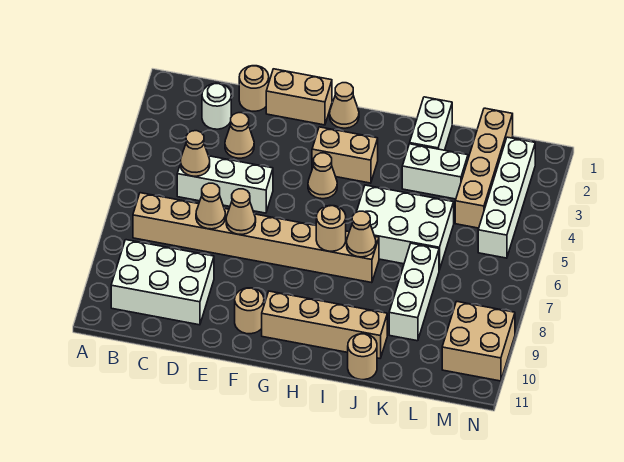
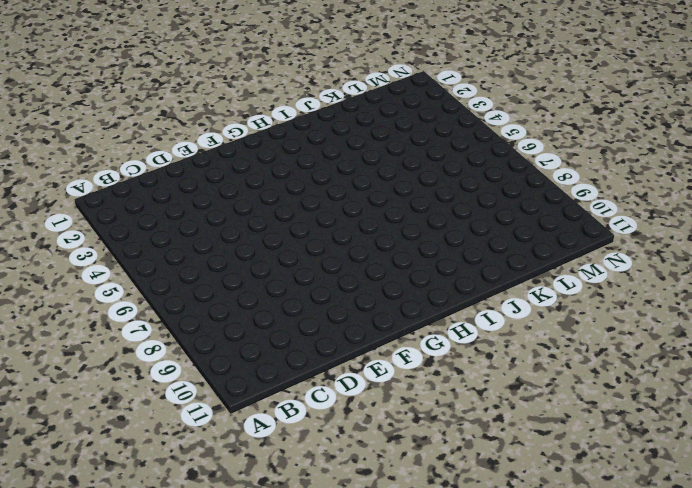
none -> tan 1x8 brick [133,193,379,283]
none -> white 2x3 brick [111,240,214,325]
none -> white 1x1 round brick [202,83,231,129]

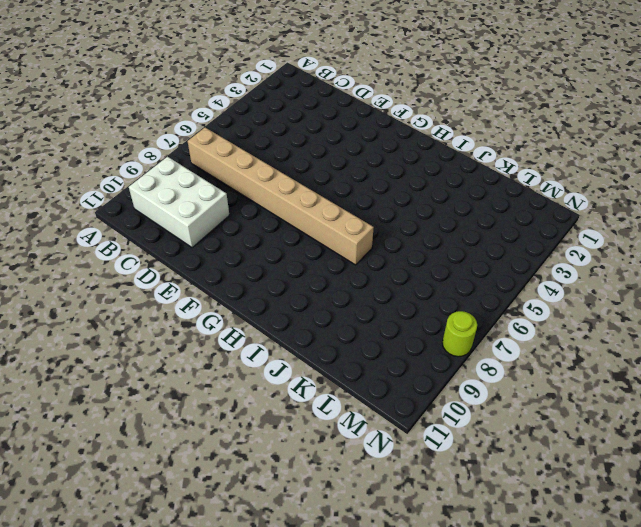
lime 1x1 round brick [442,311,477,357] -> none
none -> white 1x1 round brick [202,83,231,129]
none -> white 1x3 brick [177,156,273,213]
none -> tan 1x1 round brick [239,66,269,111]

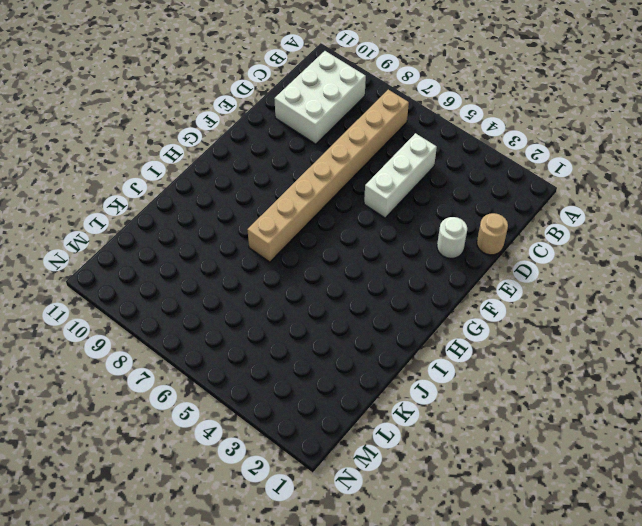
white 1x1 round brick [437,217,467,258] -> white 1x1 round brick moved to [202,83,231,129]
none -> tan 1x1 cone [225,113,254,158]
none -> tan 1x2 brick [266,69,332,125]
none -> tan 1x1 round brick [235,288,264,334]

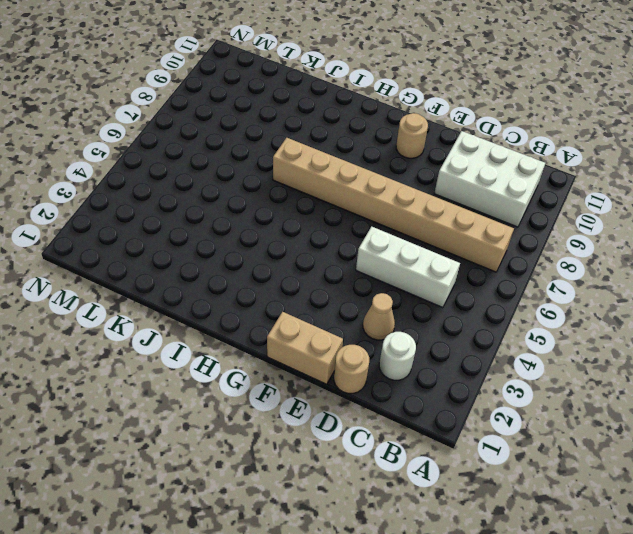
none -> tan 1x1 cone [330,83,359,128]
none -> tan 1x2 brick [312,127,378,183]
none -> tan 1x1 cone [308,153,337,199]

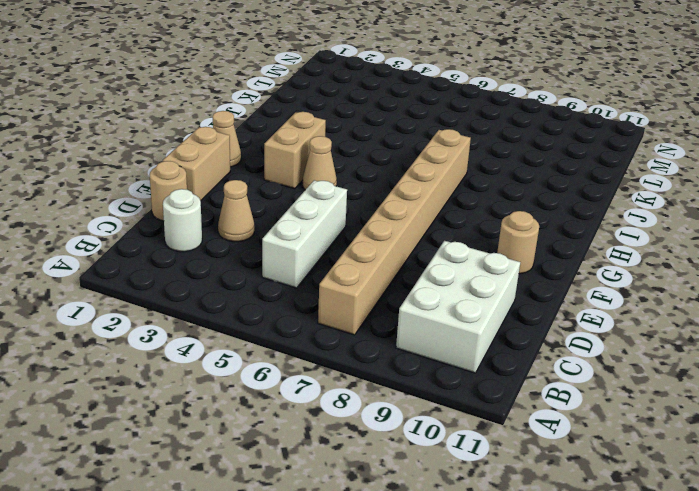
none -> tan 1x4 brick [262,291,387,358]
none -> white 2x3 brick [357,185,454,270]
none -> white 1x2 brick [410,97,452,150]

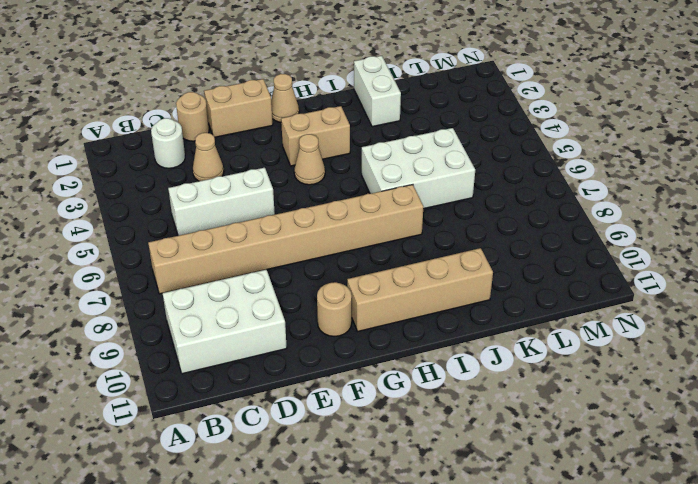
none -> white 1x2 brick [402,144,468,199]
none -> tan 1x1 round brick [348,334,377,380]
none -> white 1x3 brick [389,243,439,341]

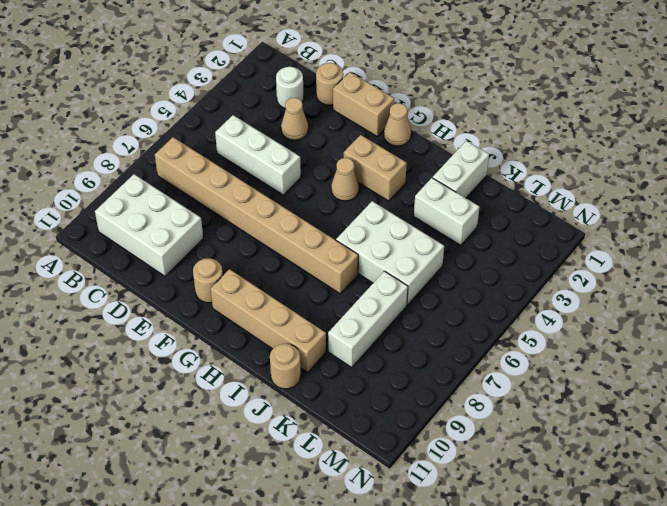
none -> tan 1x4 brick [455,108,513,228]
none -> white 1x4 brick [478,137,535,258]
none -> tan 2x2 brick [442,301,515,381]

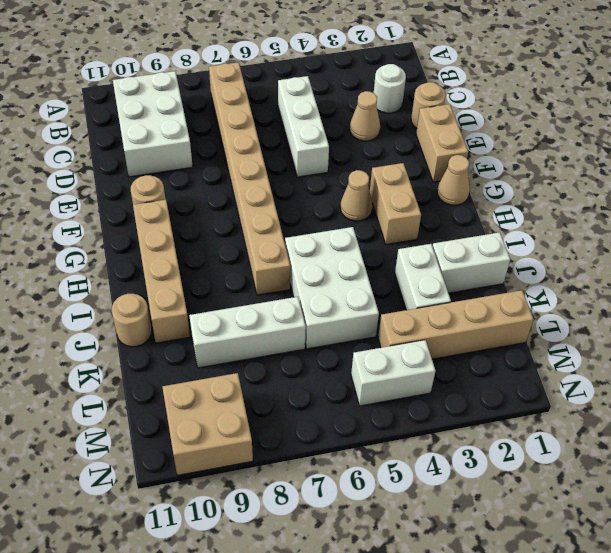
white 1x2 brick [351,340,435,406] -> white 1x4 brick [478,137,535,258]
none -> tan 1x1 cone [180,131,210,176]
none -> tan 1x1 cone [196,183,225,229]
none -> tan 1x1 cone [226,189,256,234]

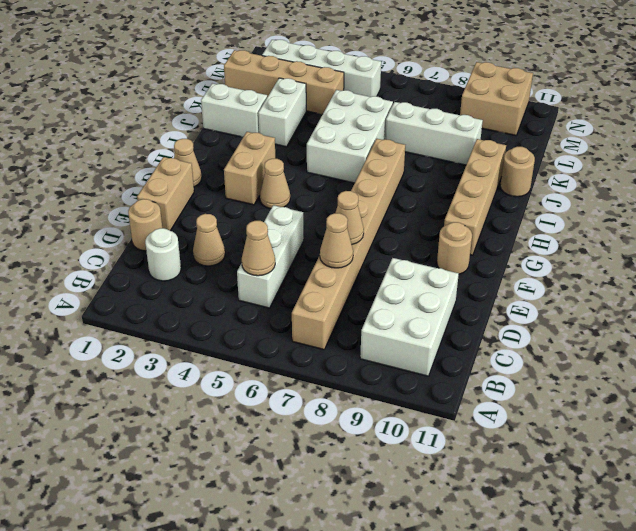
none -> tan 1x1 round brick [316,206,346,251]
none -> tan 1x1 cone [347,211,376,257]

